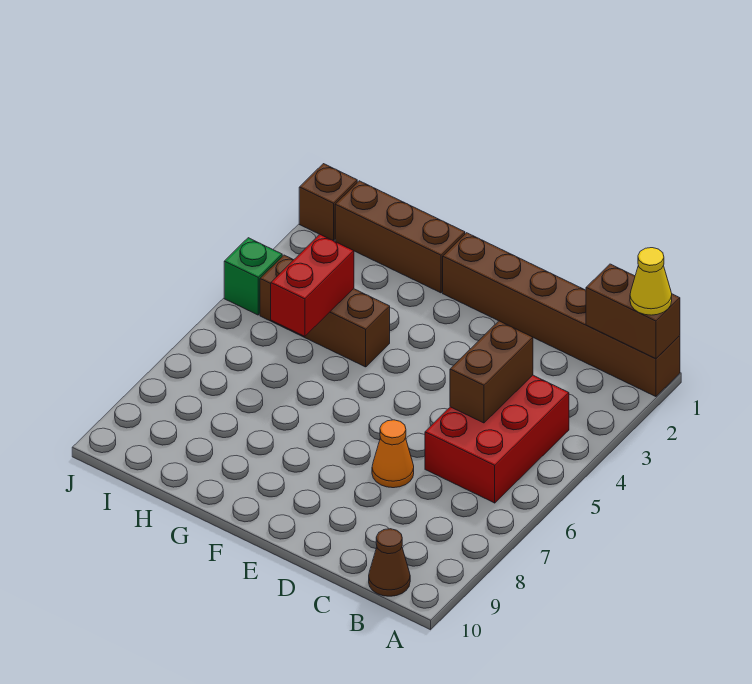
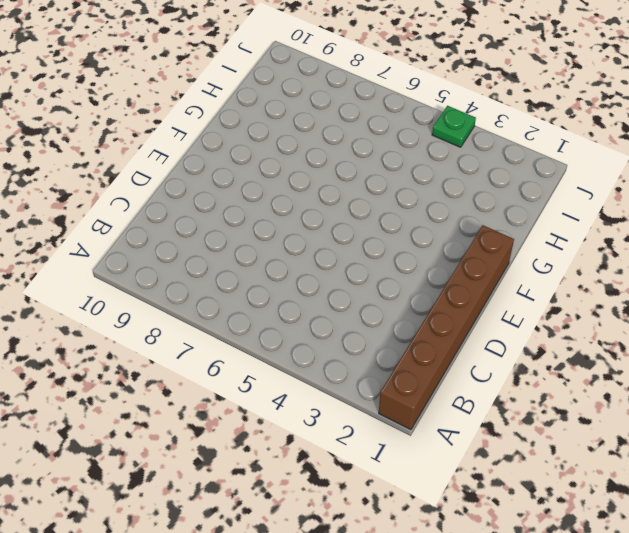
green 1x1 plate [432,106,476,147] -> green 1x1 brick [224,238,282,315]
none -> red 2x3 brick [425,375,569,503]
none -> brown 1x1 cone [369,529,410,596]
none -> orange 1x1 cone [372,420,414,488]

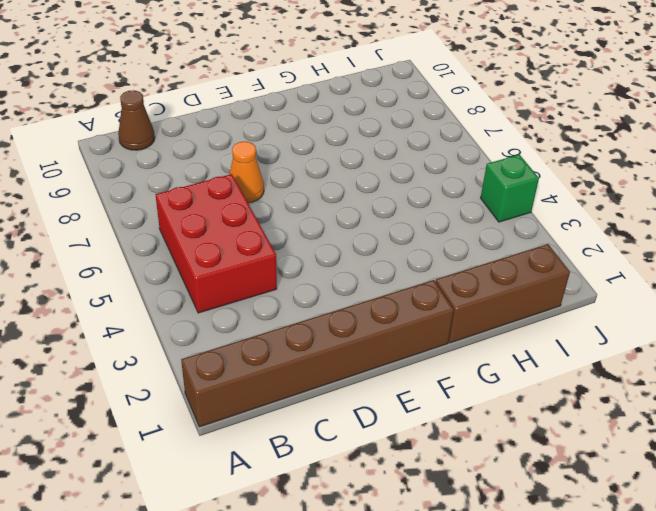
none -> brown 1x3 brick [260,255,390,367]
none -> brown 1x1 brick [299,164,357,241]
none -> brown 1x2 brick [586,264,680,359]

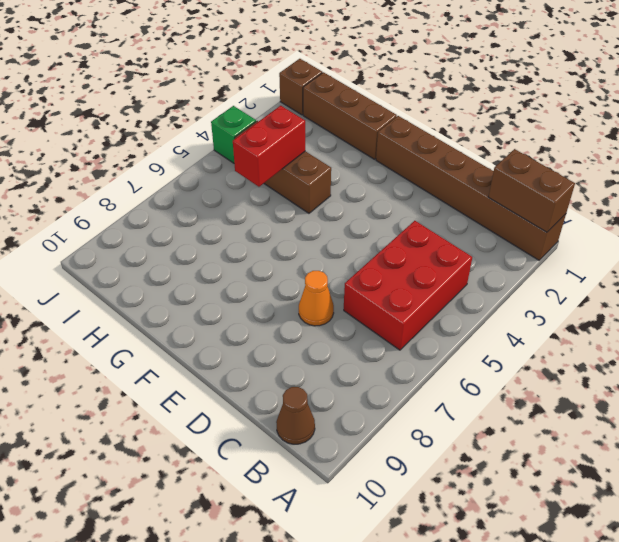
none -> brown 1x2 brick [450,321,533,423]
none -> yellow 1x1 cone [630,248,672,315]

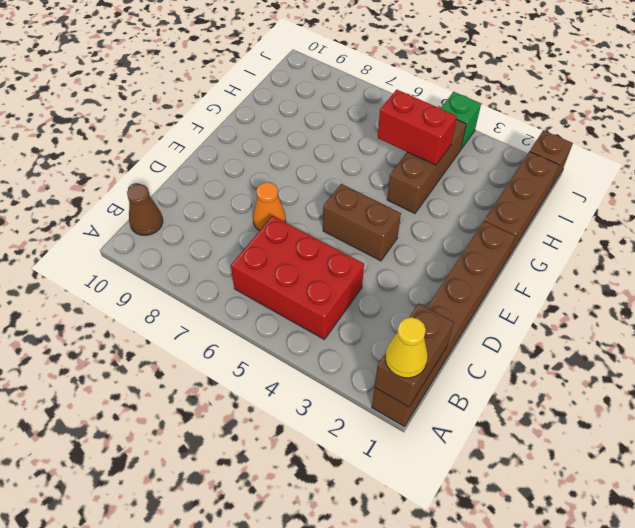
brown 1x2 brick [323,184,401,261] -> brown 1x2 brick moved to [450,321,533,423]

